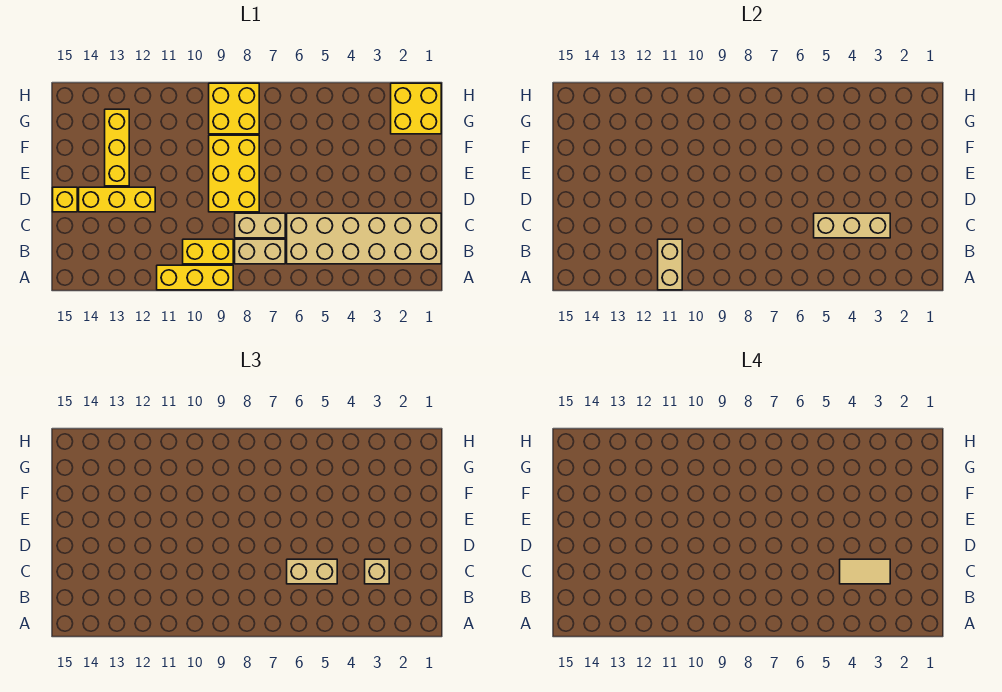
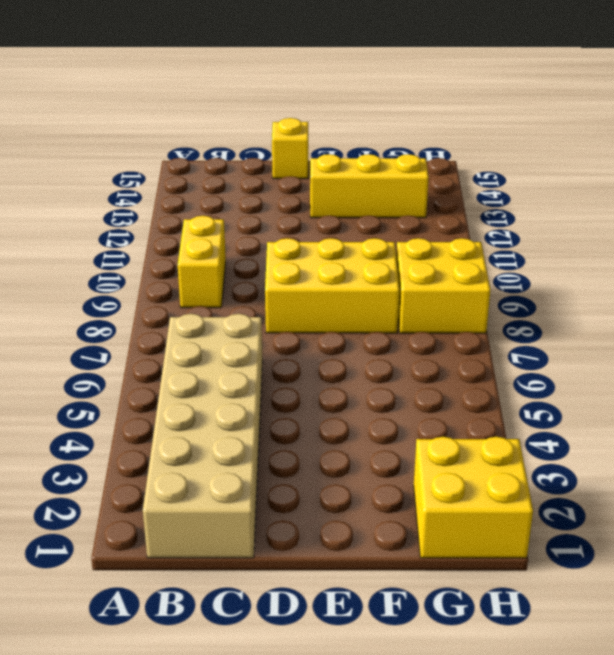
none -> yellow 1x3 brick [157,265,233,290]
none -> tan 1x2 brick [235,239,285,264]
none -> tan 1x2 brick [235,213,285,238]

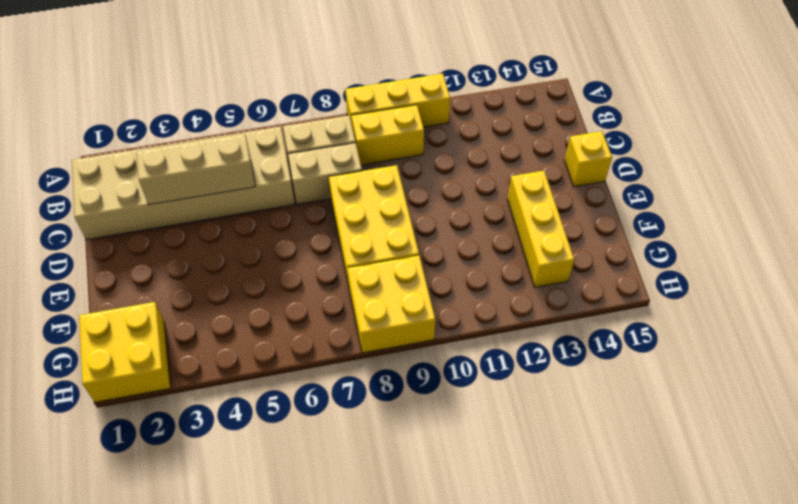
none -> yellow 1x3 brick [79,187,155,212]
none -> tan 1x2 brick [658,239,682,290]
none -> tan 1x1 brick [365,559,389,584]

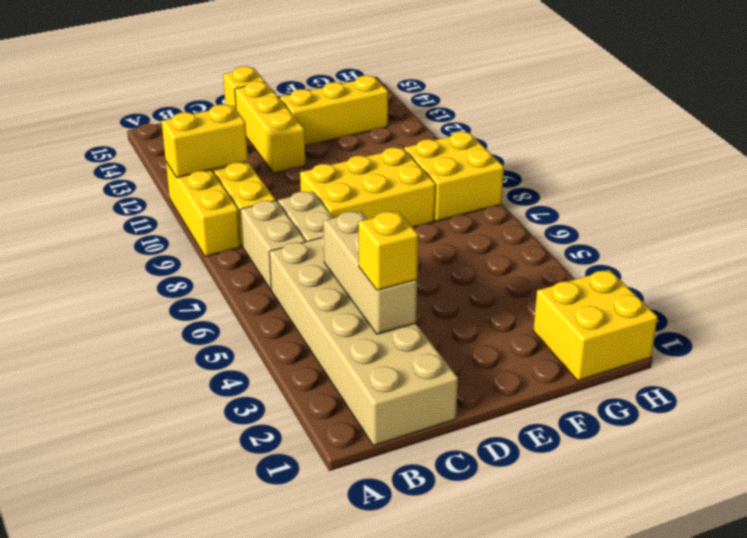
yellow 1x2 brick [161,104,248,178] -> tan 1x2 brick [658,239,682,290]
yellow 1x1 brick [358,211,418,290] -> tan 1x1 brick [365,559,389,584]
none -> tan 1x2 brick [287,559,337,584]
none -> tan 1x2 tile [840,559,890,584]

